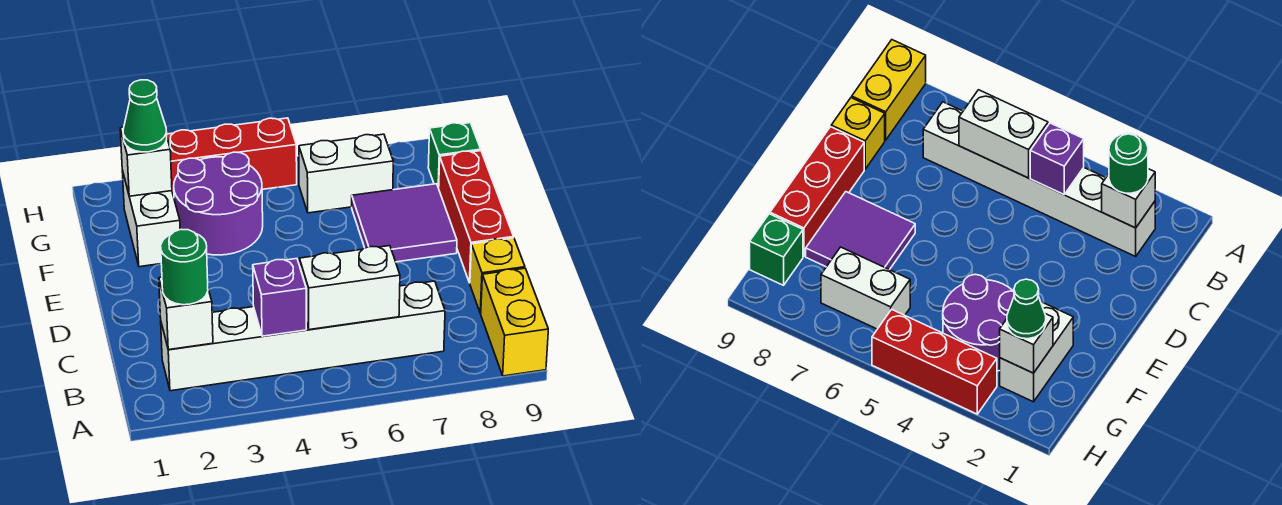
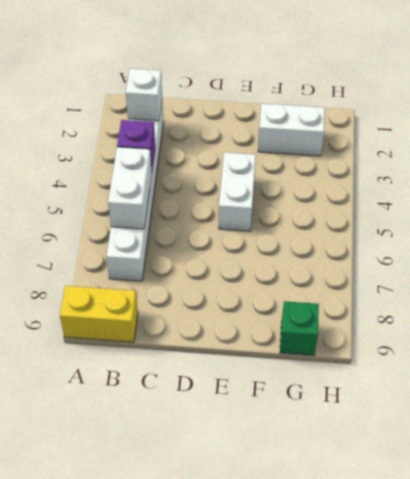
white 1x2 brick [219,153,256,231] -> white 1x2 brick moved to [299,134,393,213]
none -> yellow 1x1 brick [470,238,525,313]
none -> red 1x3 brick [439,151,514,283]
none -> purple 2x2 tile [352,184,457,262]

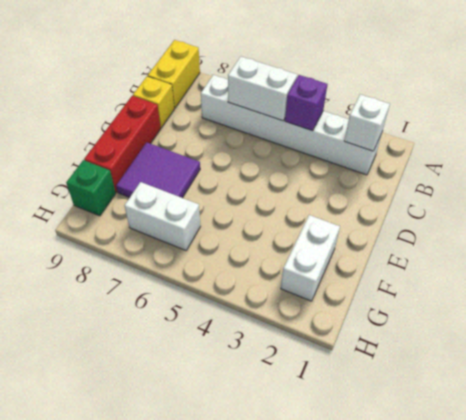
none -> purple 2x2 round brick [174,152,263,255]
none -> red 1x3 brick [167,118,297,197]
none -> white 1x1 brick [120,127,172,196]

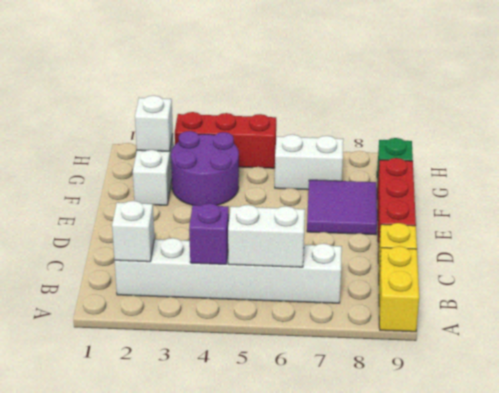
none -> green 1x1 round brick [161,229,208,305]
none -> green 1x1 cone [123,80,167,152]

